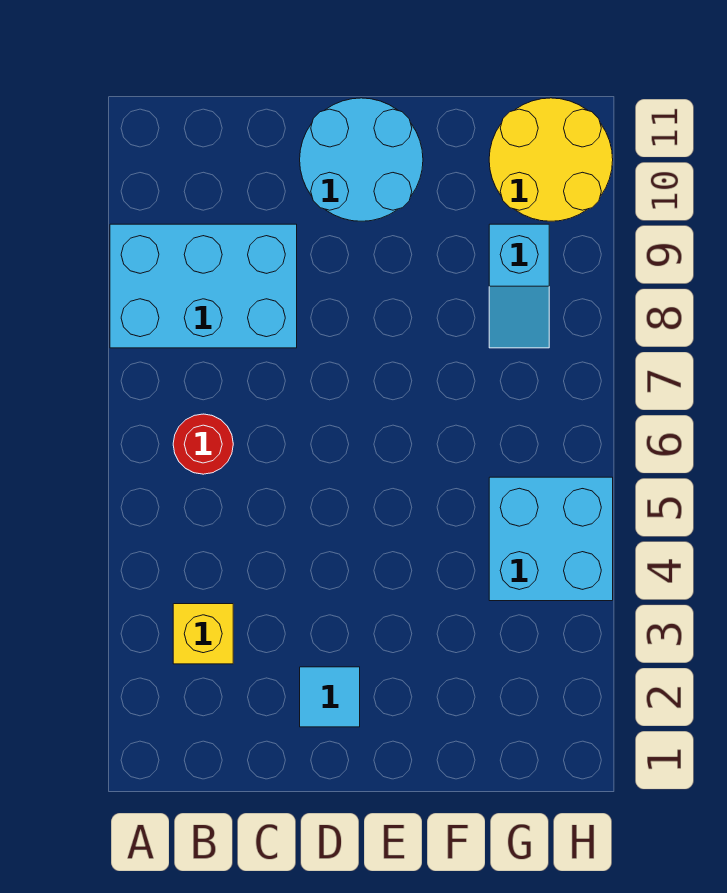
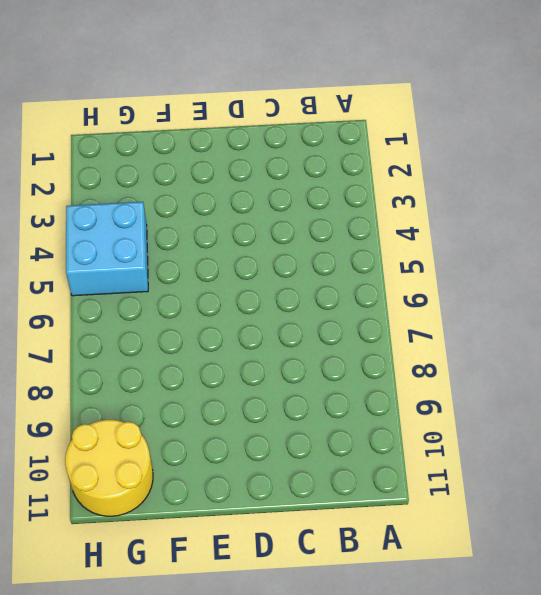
none -> cyan 2x3 brick [110,224,297,348]
none -> yellow 1x1 brick [173,604,233,664]

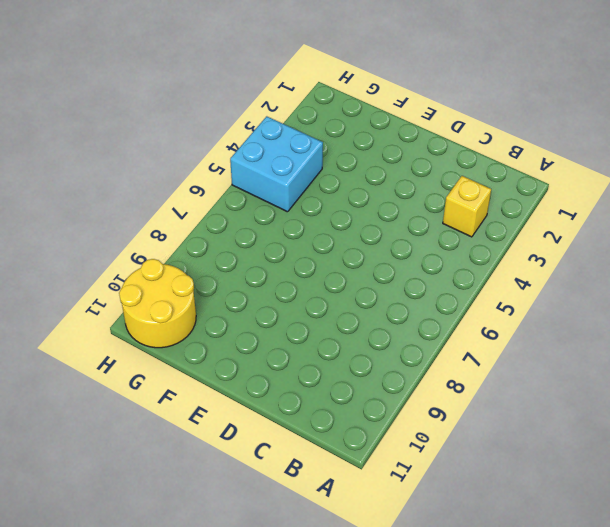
none -> cyan 2x3 brick [110,224,297,348]
none -> red 1x1 round brick [173,414,233,474]

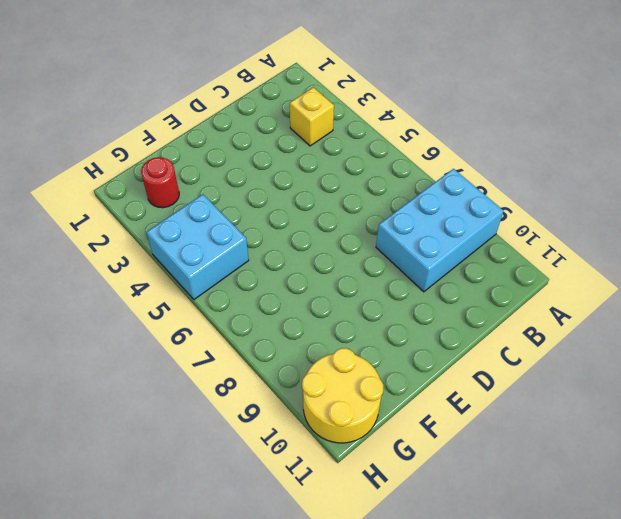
red 1x1 round brick [141,157,179,208] -> red 1x1 round brick moved to [173,414,233,474]
none -> cyan 1x1 tile [300,667,360,727]
none -> cyan 2x2 round brick [300,98,423,221]

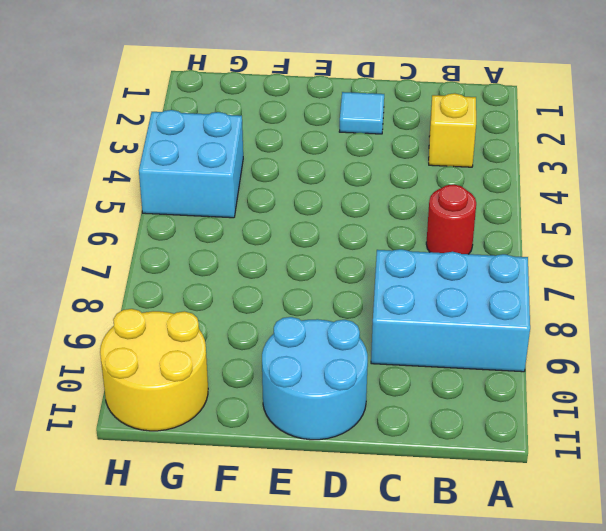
none -> cyan 1x2 slope [489,224,549,348]

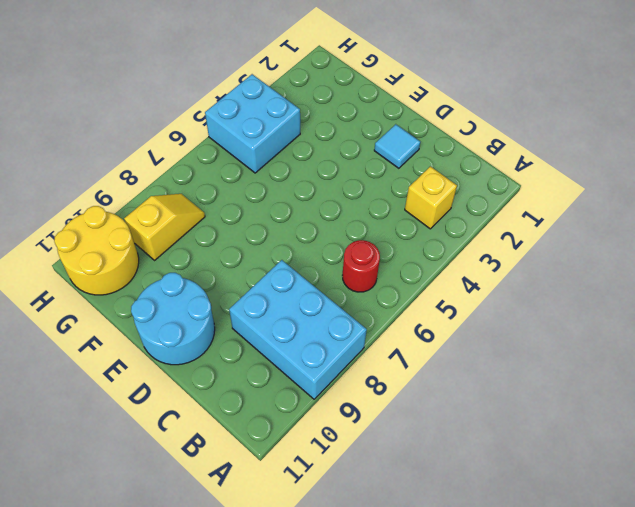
yellow 1x2 slope [124,194,205,260] -> cyan 1x2 slope [489,224,549,348]

